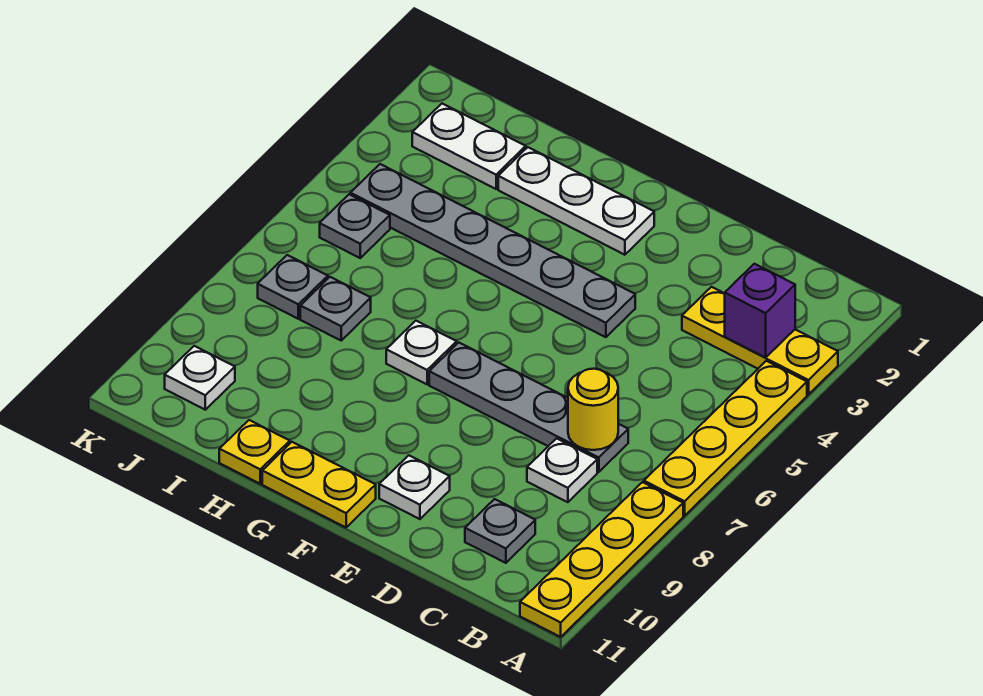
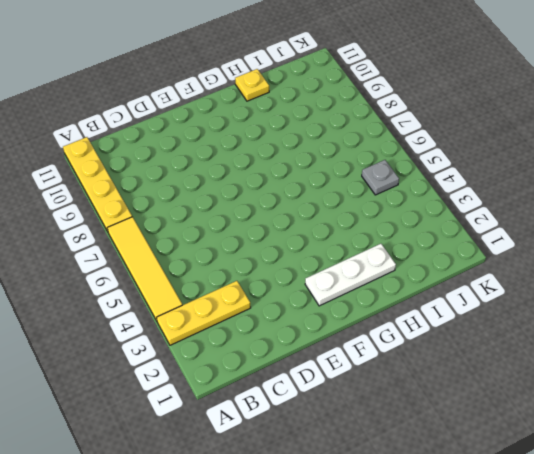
yellow 1x4 tile [108,217,182,321] -> yellow 1x4 plate [644,361,807,516]
none -> grey 1x4 plate [429,343,628,472]
none -> white 1x1 plate [527,438,597,502]
none -> grey 1x1 plate [465,499,535,563]

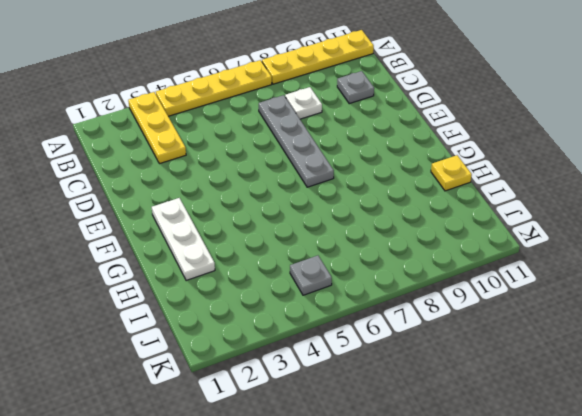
none -> grey 1x6 plate [350,164,635,337]
none -> white 1x1 plate [379,455,450,519]
none -> yellow 1x2 plate [262,442,376,527]

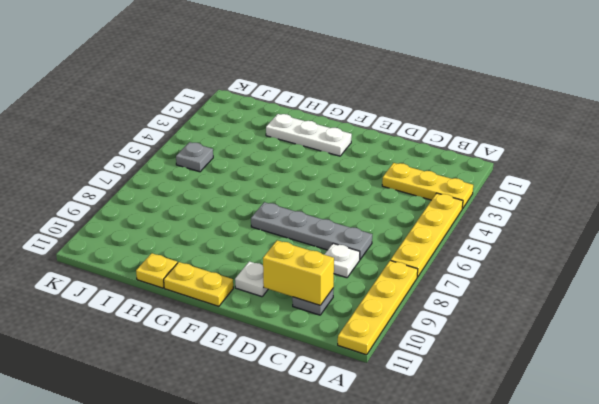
yellow 1x2 brick [263,240,334,305] -> none
none -> grey 1x6 plate [350,164,635,337]
none -> white 1x1 plate [386,321,457,384]
none -> white 1x2 plate [412,103,526,189]

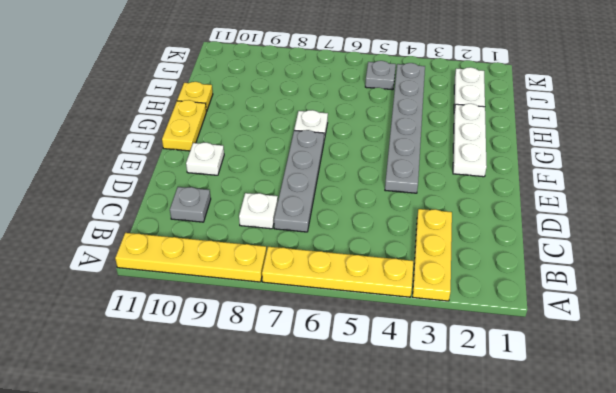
none -> grey 1x1 plate [300,277,371,340]
none -> grey 1x1 plate [258,255,328,319]
none -> white 1x1 plate [165,346,235,410]

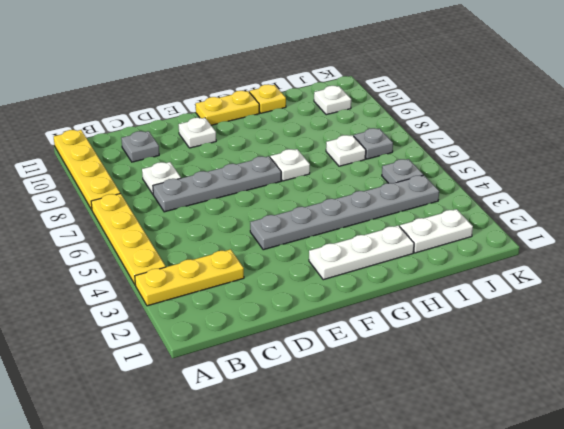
white 1x1 plate [326,135,366,166] -> grey 1x1 plate [300,277,371,340]
none -> purple 1x1 brick [724,264,795,358]
none -> yellow 1x1 round brick [568,369,618,450]

